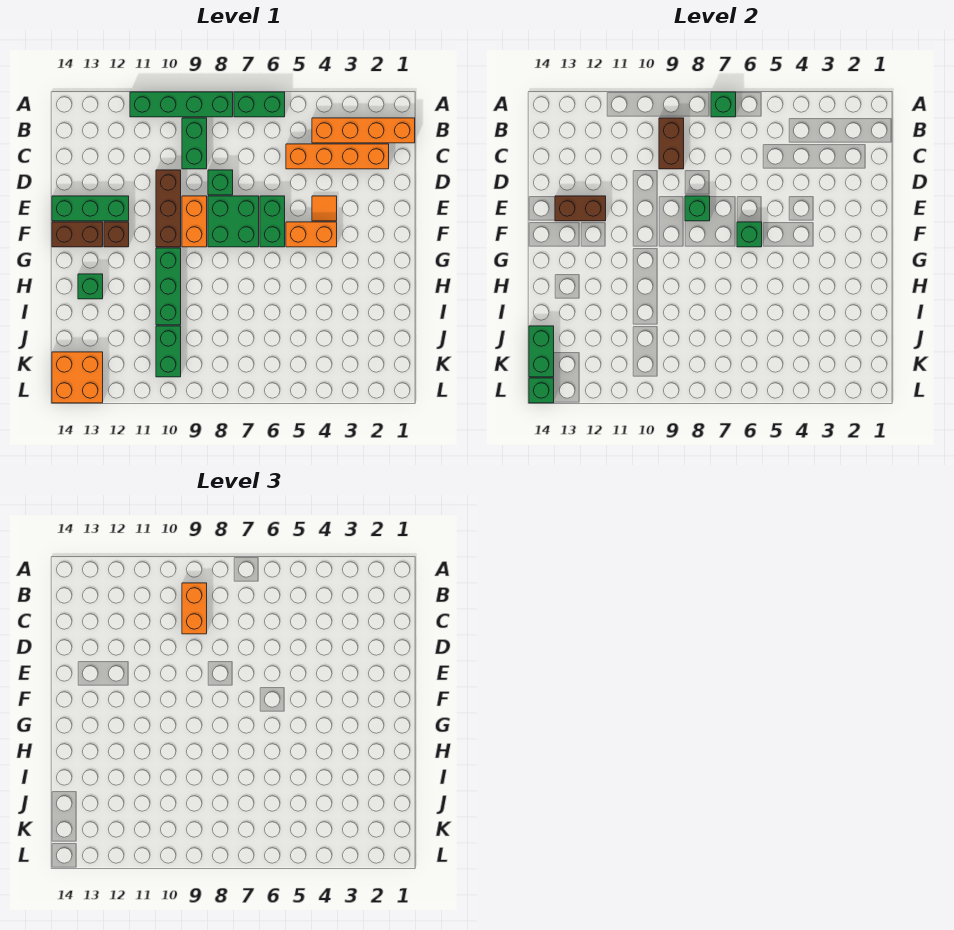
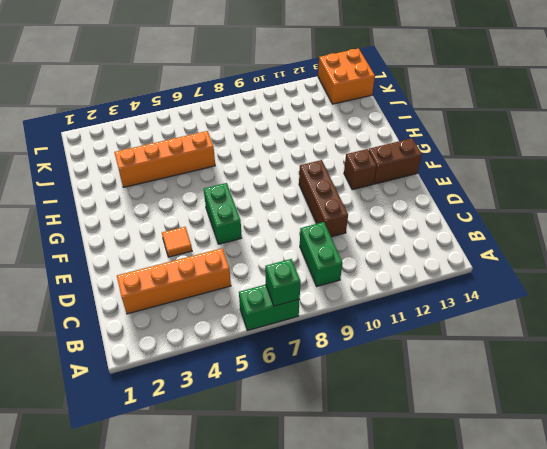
orange 1x4 brick [114,131,215,187] -> orange 1x4 brick moved to [312,118,415,143]
none -> green 1x4 brick [130,92,233,117]
none -> green 1x1 brick [208,170,233,195]
none -> green 2x2 brick [208,196,259,247]

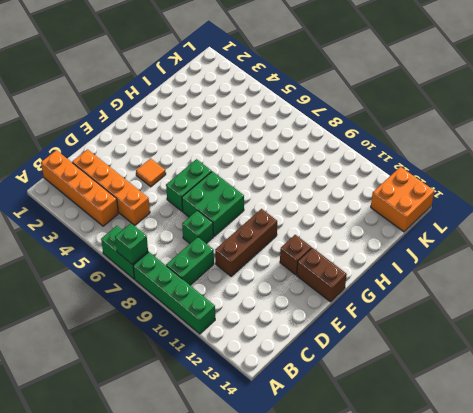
none -> orange 1x2 brick [182,196,207,247]
none -> green 1x3 brick [52,196,129,221]
none -> orange 1x2 brick [286,222,337,247]

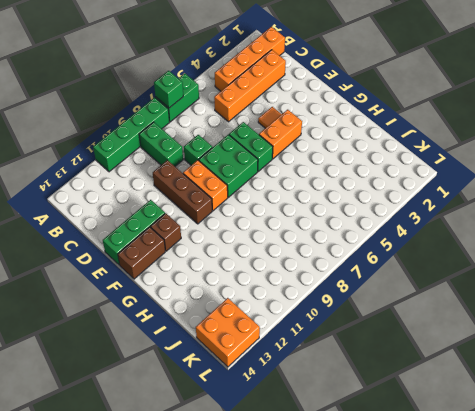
none -> green 1x3 brick [156,248,181,325]
none -> green 1x1 brick [78,274,103,299]
none -> green 1x2 brick [156,326,181,377]

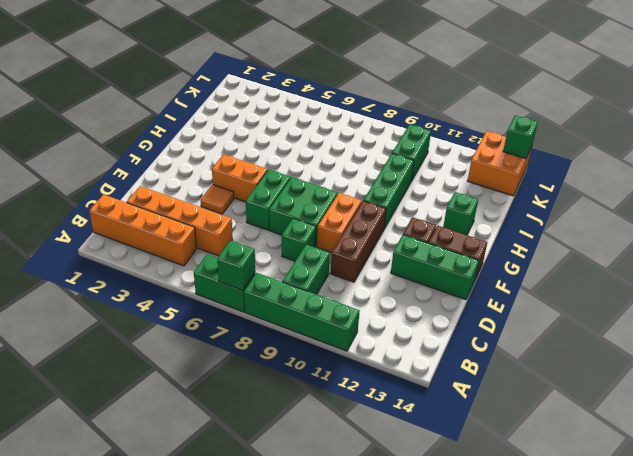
none -> brown 1x2 brick [659,118,684,169]
none -> green 1x1 brick [685,196,710,221]
none -> brown 1x2 brick [555,196,606,221]

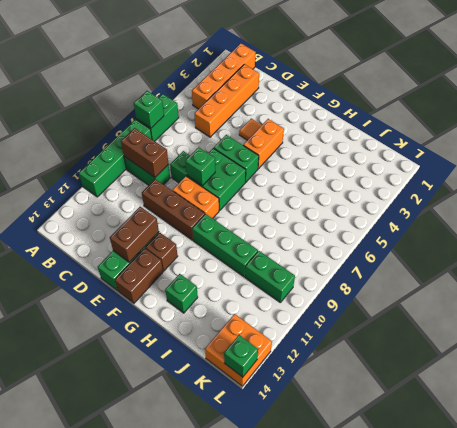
none -> green 1x1 brick [737,222,762,247]
none -> green 1x2 brick [529,326,554,377]
none -> orange 1x2 brick [182,583,207,634]

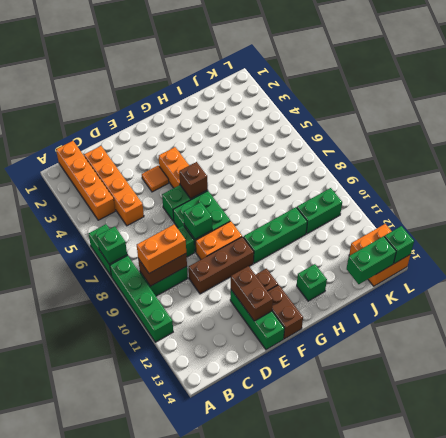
brown 1x1 brick [179,162,208,198] -> green 1x1 brick [737,222,762,247]

